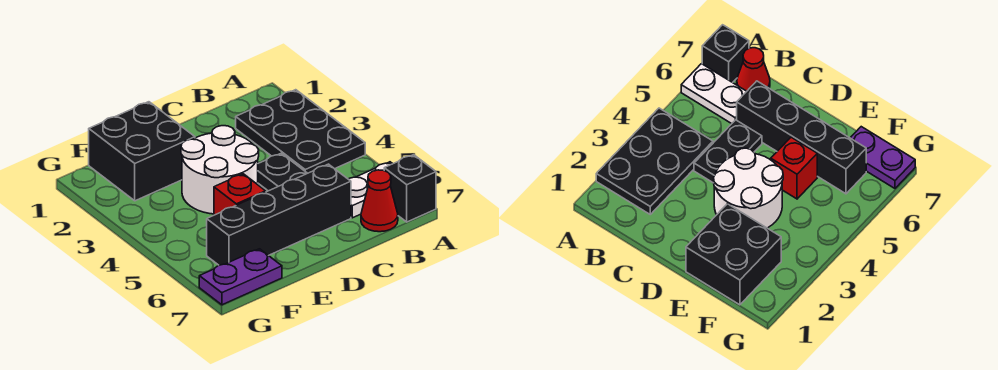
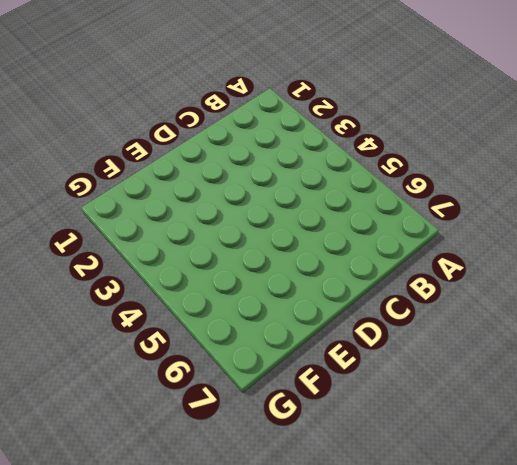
none -> black 2x3 plate [236,90,365,173]
none -> white 1x2 plate [349,162,392,218]

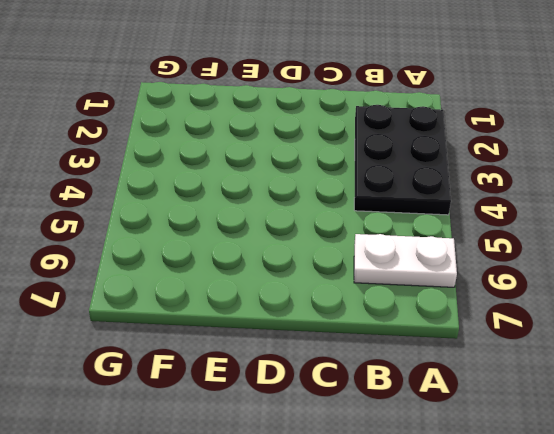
none -> black 1x1 brick [384,155,436,222]
none -> red 1x1 cone [361,170,398,232]

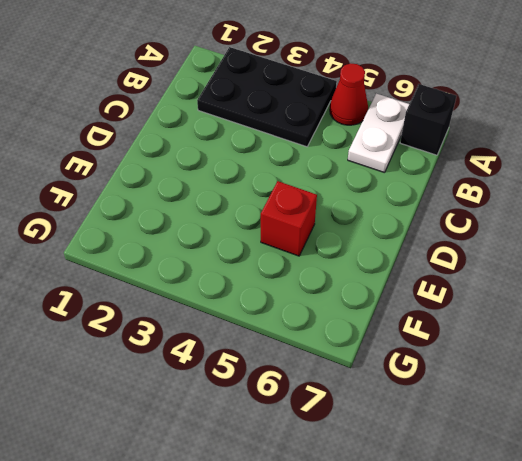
red 1x1 cone [330,63,368,125] -> red 1x1 cone moved to [361,170,398,232]
none -> black 1x2 plate [258,153,307,191]
none -> black 1x4 brick [207,164,351,265]

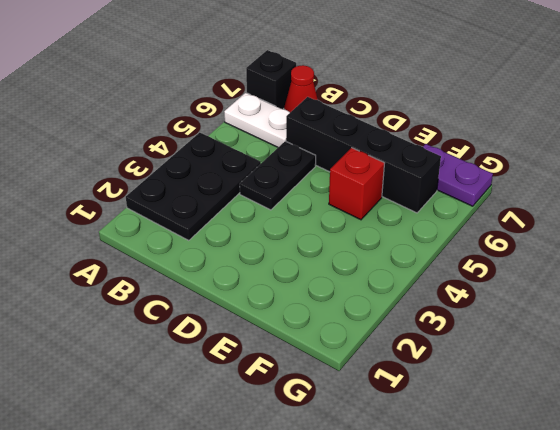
none -> white 2x2 round brick [181,126,259,214]
none -> black 2x2 brick [89,102,195,201]

